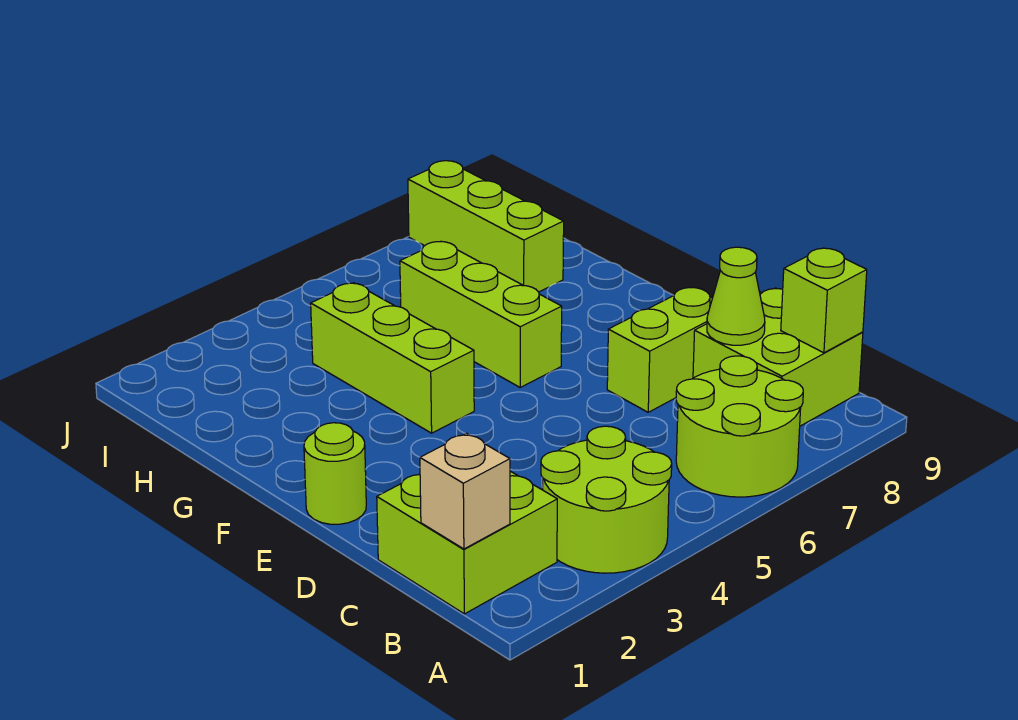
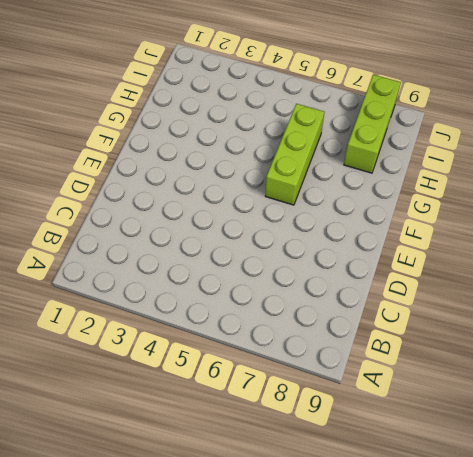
none -> lime 2x2 round brick [541,426,672,573]
none -> lime 2x2 round brick [676,356,803,497]
none -> lime 2x2 brick [377,471,557,614]

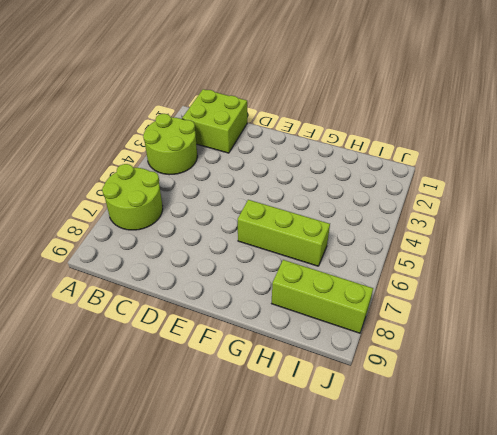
none -> lime 2x2 brick [693,288,863,426]
none -> lime 1x2 brick [607,287,712,412]
none -> lime 1x1 round brick [304,423,366,524]

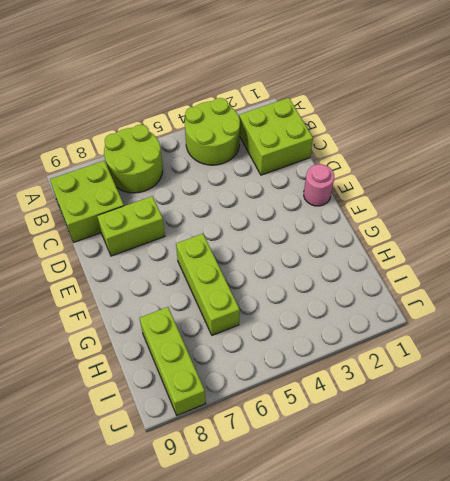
pink 1x1 round brick [304,164,334,206] -> lime 1x1 round brick [304,423,366,524]
none -> lime 1x3 brick [311,283,474,433]
none -> tan 1x1 brick [420,433,510,549]
none -> lime 1x1 brick [781,248,867,353]

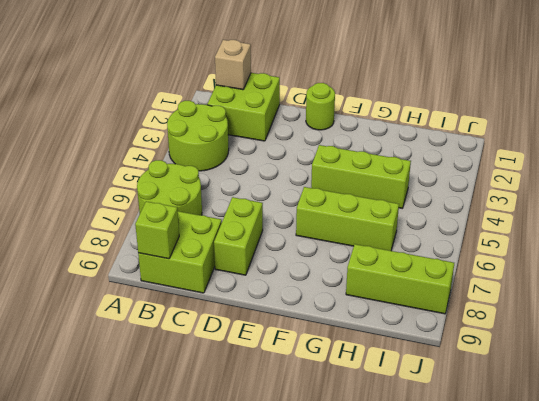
none -> lime 1x1 cone [707,247,765,345]

